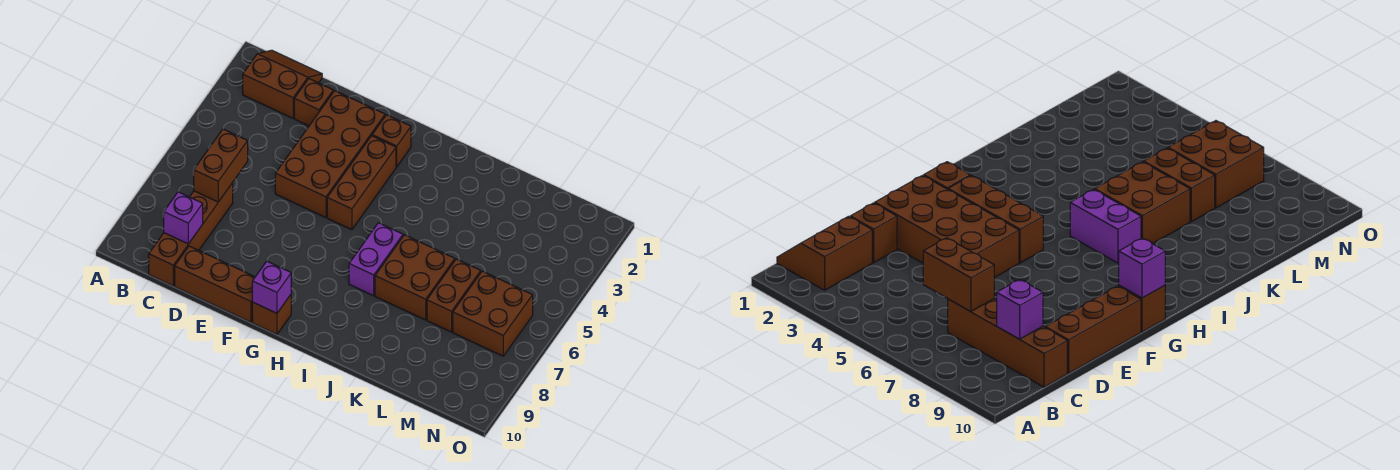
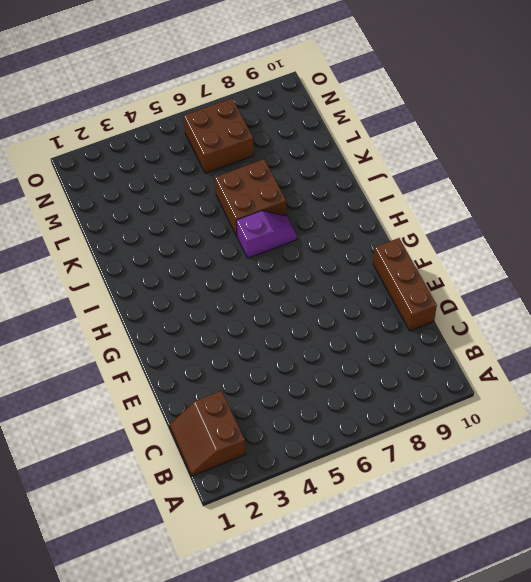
purple 1x2 slope [236,211,297,258] -> purple 1x2 brick [349,223,403,296]
none -> brown 1x4 brick [149,183,233,286]
none -> brown 1x1 brick [294,79,333,126]
none -> brown 2x4 brick [275,91,385,218]

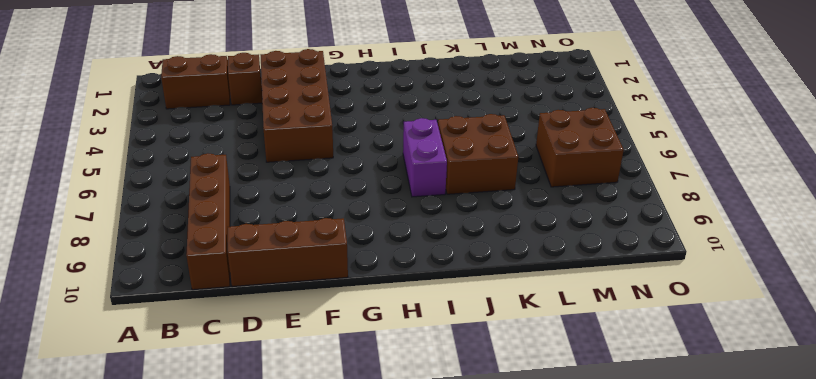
none -> brown 1x1 brick [372,115,411,167]
none -> brown 1x3 brick [327,136,396,230]
none -> brown 1x1 brick [252,295,291,334]

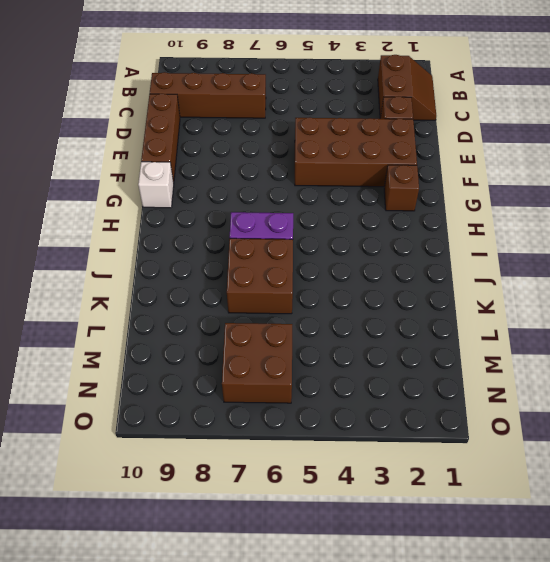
white 1x1 brick [138,162,174,208] -> brown 1x1 brick [252,295,291,334]
none -> brown 1x3 brick [327,136,396,230]
none -> brown 1x2 brick [427,259,481,332]
none -> brown 1x2 brick [194,129,248,202]

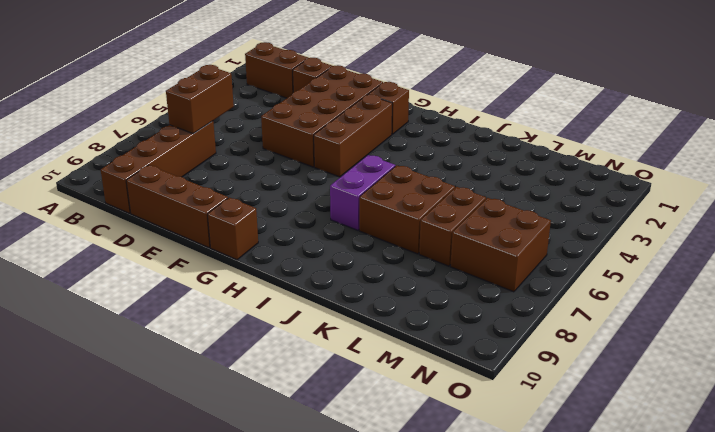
none -> purple 1x1 brick [163,192,203,244]
none -> purple 1x1 brick [252,261,291,313]

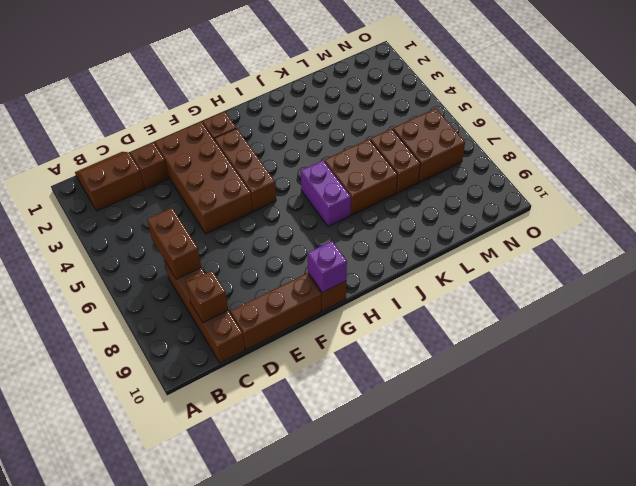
brown 1x1 brick [186,271,228,323] -> purple 1x1 brick [163,192,203,244]

